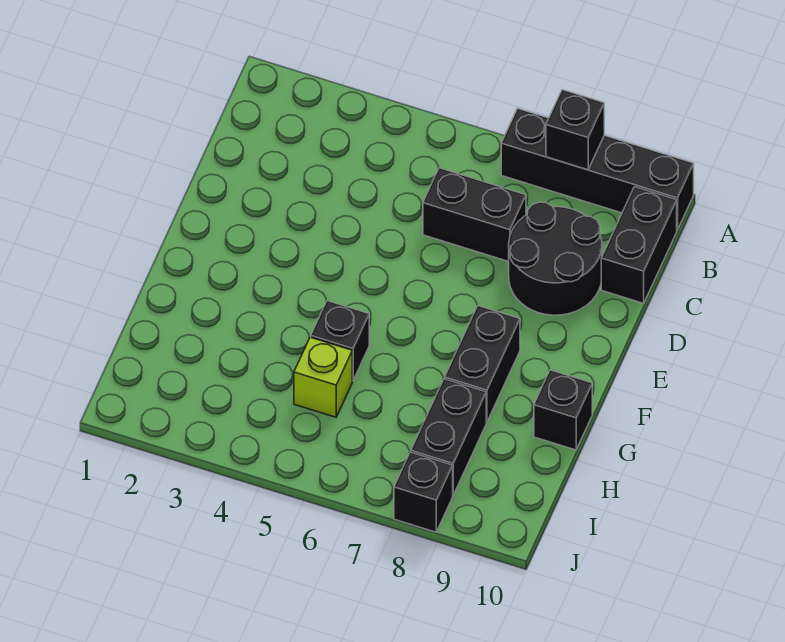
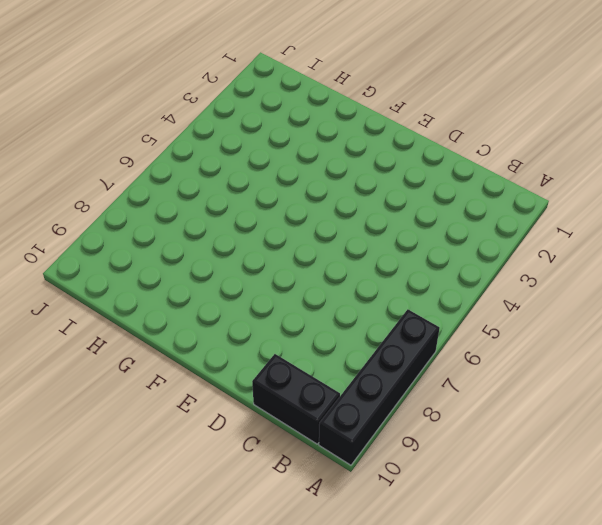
none -> black 1x2 brick [423,168,526,262]
none -> black 2x2 round brick [509,202,602,315]

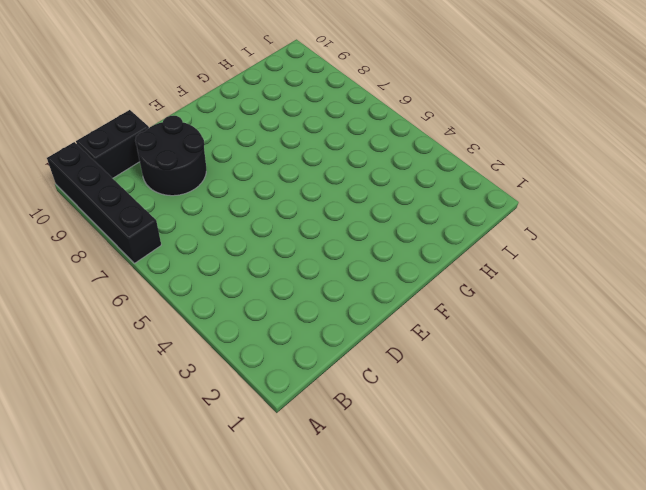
none -> black 1x2 brick [423,168,526,262]
none -> black 1x2 brick [445,306,520,422]

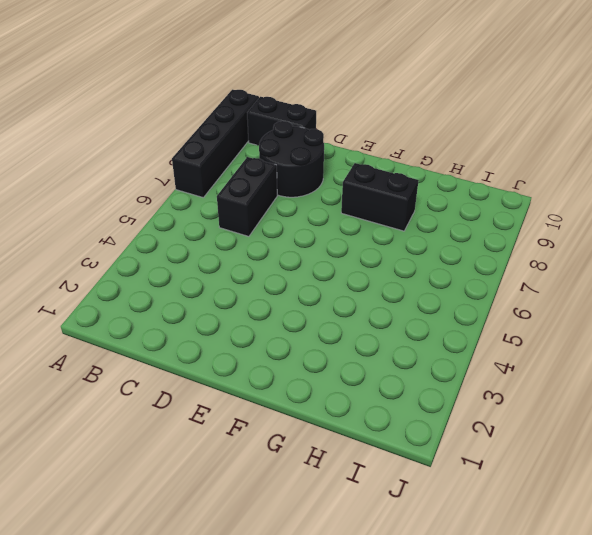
none -> black 1x1 brick [311,301,369,381]
none -> black 1x1 brick [534,370,592,450]

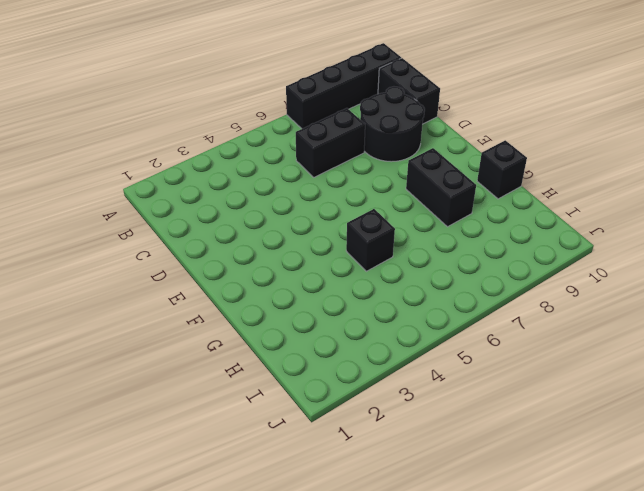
none -> lime 1x1 brick [294,337,352,417]
none -> black 1x2 brick [411,379,486,495]

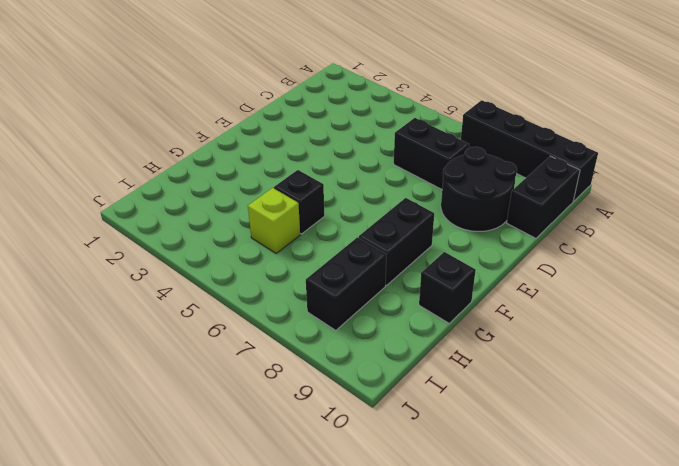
none -> black 1x1 brick [394,452,453,532]
none -> black 1x1 brick [546,90,604,170]

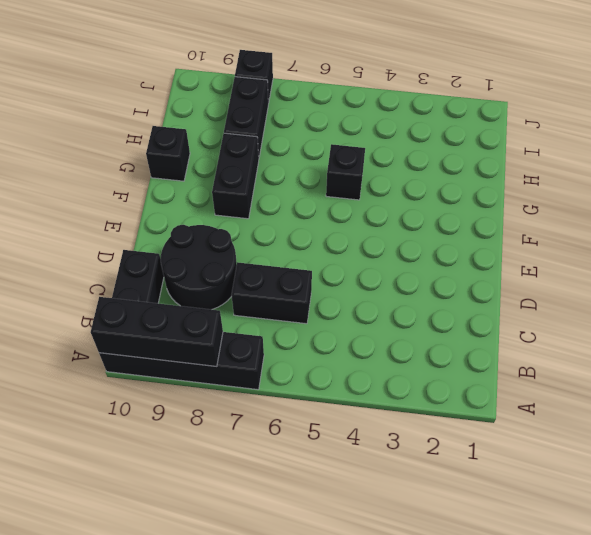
black 1x3 brick [91,297,223,367] -> black 1x1 brick [546,90,604,170]
none -> lime 1x1 brick [294,337,352,417]

